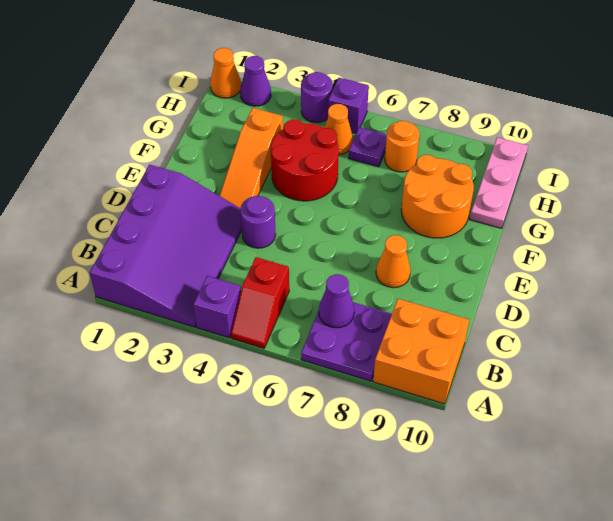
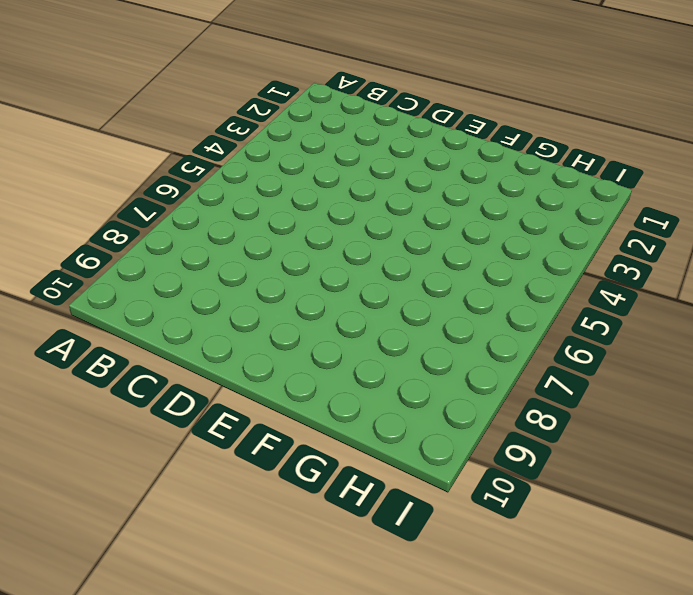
none -> purple 3x4 slope [90,165,242,327]
none -> purple 1x1 brick [193,276,241,338]
none -> red 1x2 slope [231,257,289,348]

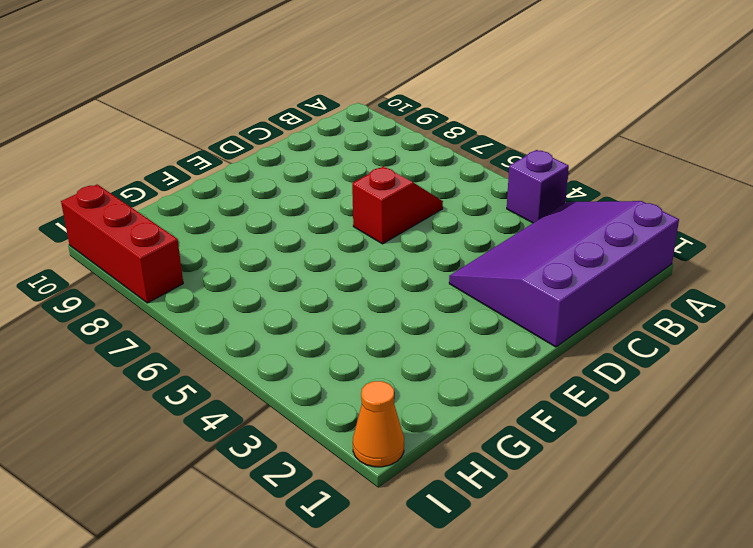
red 1x2 slope [352,166,443,244] -> red 1x2 slope moved to [231,257,289,348]
red 1x3 brick [61,184,183,303] -> pink 1x3 plate [470,137,528,228]
none -> purple 2x2 plate [301,302,392,381]
none -> orange 2x2 brick [373,299,469,404]
none -> purple 1x1 round brick [240,196,276,248]

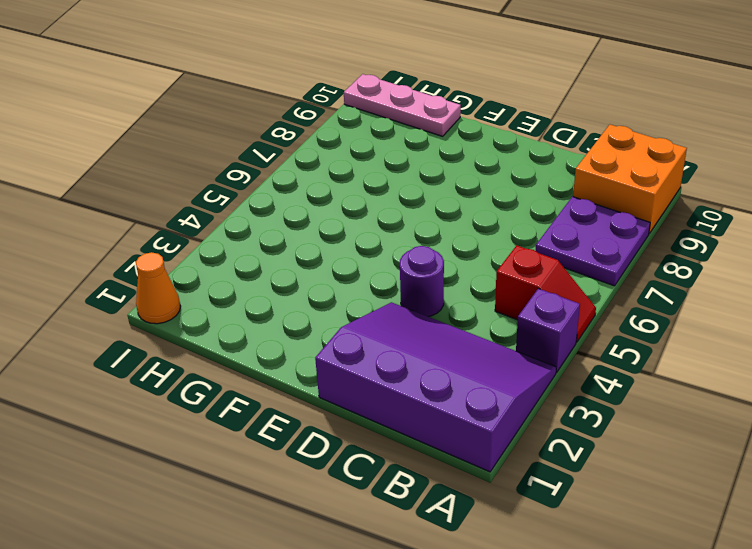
none -> orange 1x1 cone [376,235,411,288]
none -> orange 1x3 slope [220,108,283,208]
none -> red 2x2 round brick [271,119,339,201]

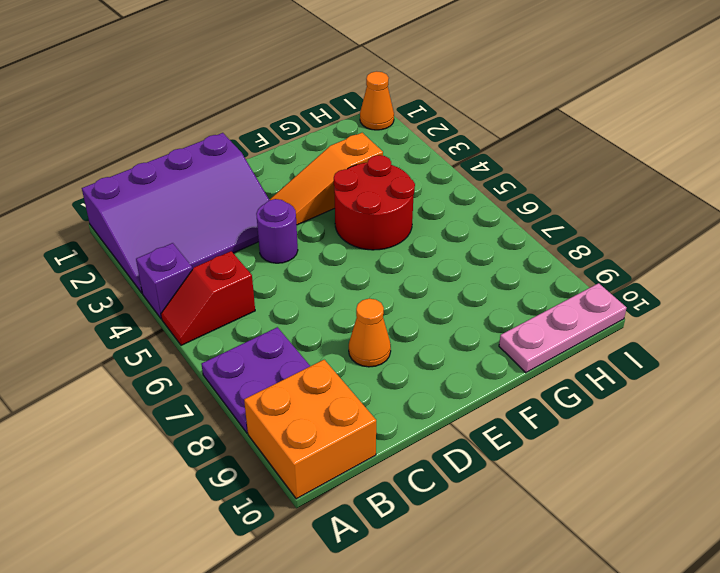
none -> orange 2x2 round brick [401,155,474,238]
none -> orange 1x1 cone [325,104,353,155]
none -> purple 1x1 plate [349,127,387,167]

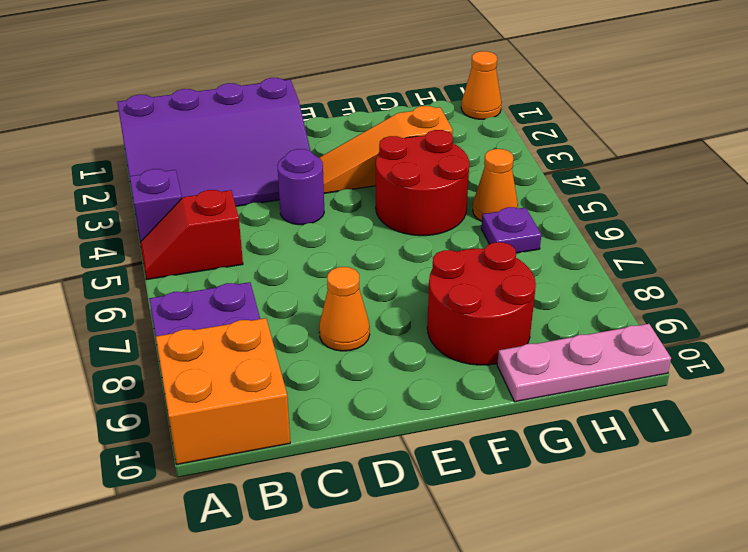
red 2x2 round brick [427,242,536,365] -> orange 2x2 round brick [401,155,474,238]
none -> orange 1x1 round brick [385,121,420,172]
none -> purple 1x1 cone [240,56,271,106]
none -> purple 1x1 round brick [301,72,333,123]

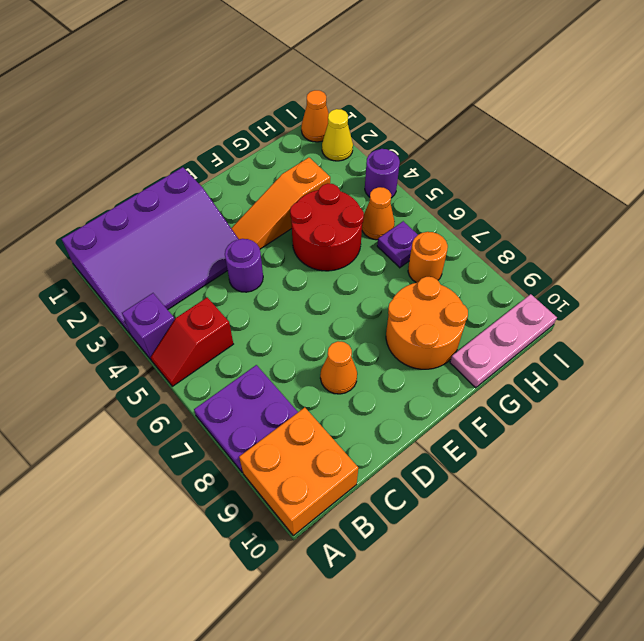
yellow 1x1 cone [322,109,353,161] -> purple 1x1 cone [240,56,271,106]
none -> purple 1x1 brick [328,78,369,134]
none -> purple 1x1 cone [319,274,354,328]

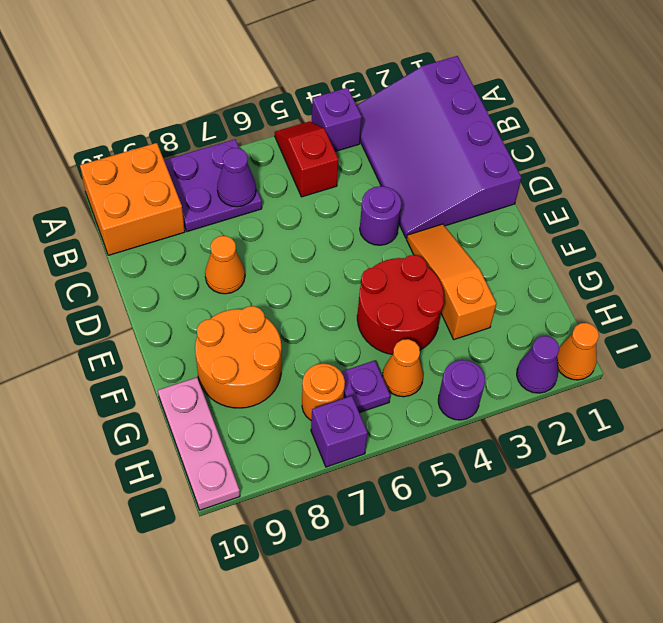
purple 1x1 brick [311,396,368,467] -> purple 1x1 brick moved to [328,78,369,134]

